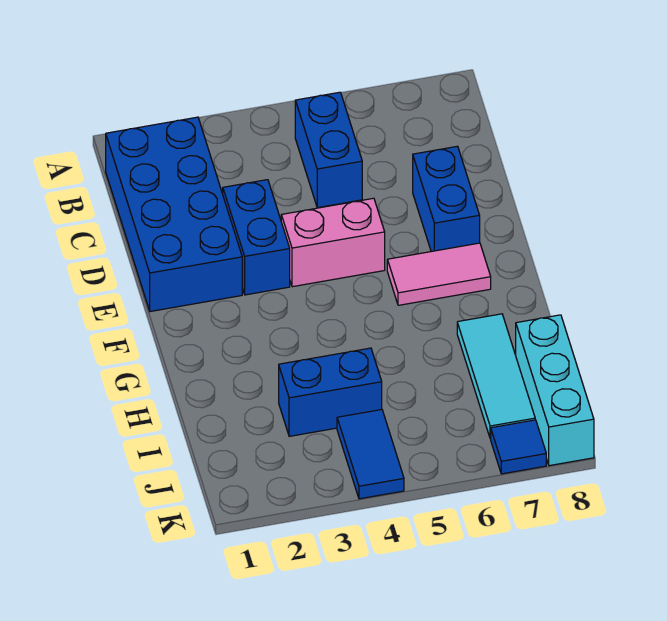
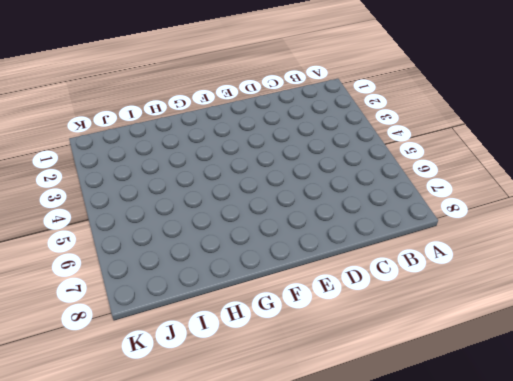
none -> blue 2x4 brick [106,117,242,312]
none -> blue 1x2 brick [295,92,362,208]

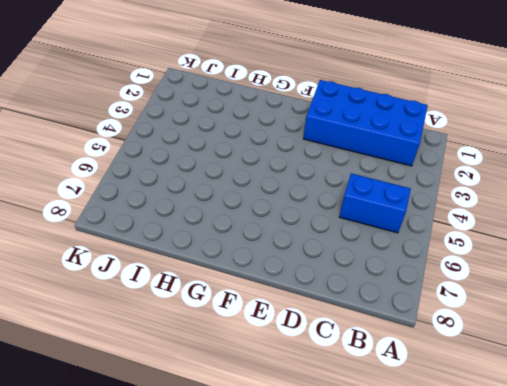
none -> blue 1x2 brick [223,180,290,295]
none -> blue 1x2 brick [413,146,480,252]

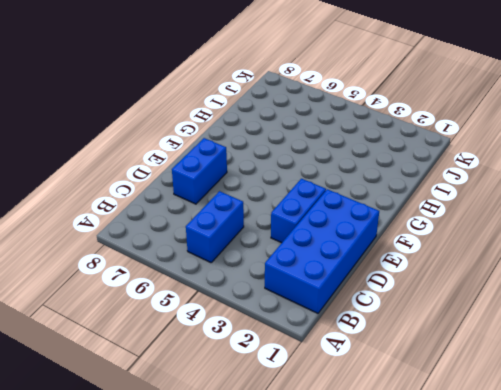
none -> pink 1x2 brick [281,198,385,287]
none -> pink 1x2 tile [387,243,491,305]

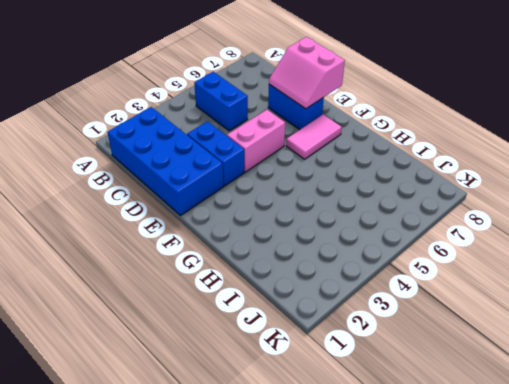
pink 2x2 slope [269,37,345,109] -> none
none -> cyan 1x3 tile [457,314,535,439]
none -> blue 1x2 brick [279,348,382,436]

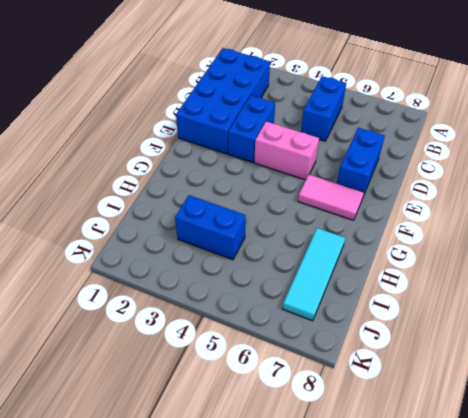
none -> cyan 1x3 brick [516,315,594,466]
none -> blue 1x2 tile [337,410,404,499]

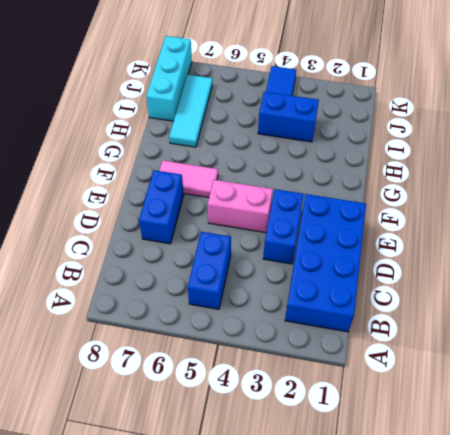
none -> blue 1x1 tile [491,420,546,474]

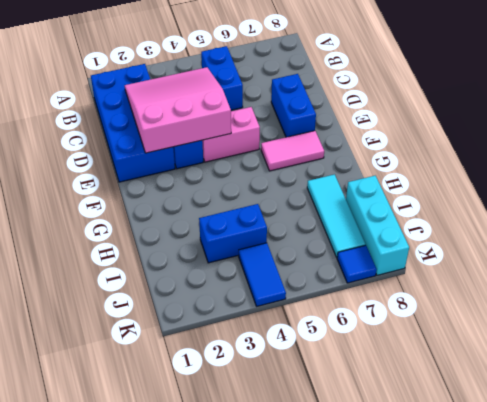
pink 3x3 slope [125,67,231,153] -> none

